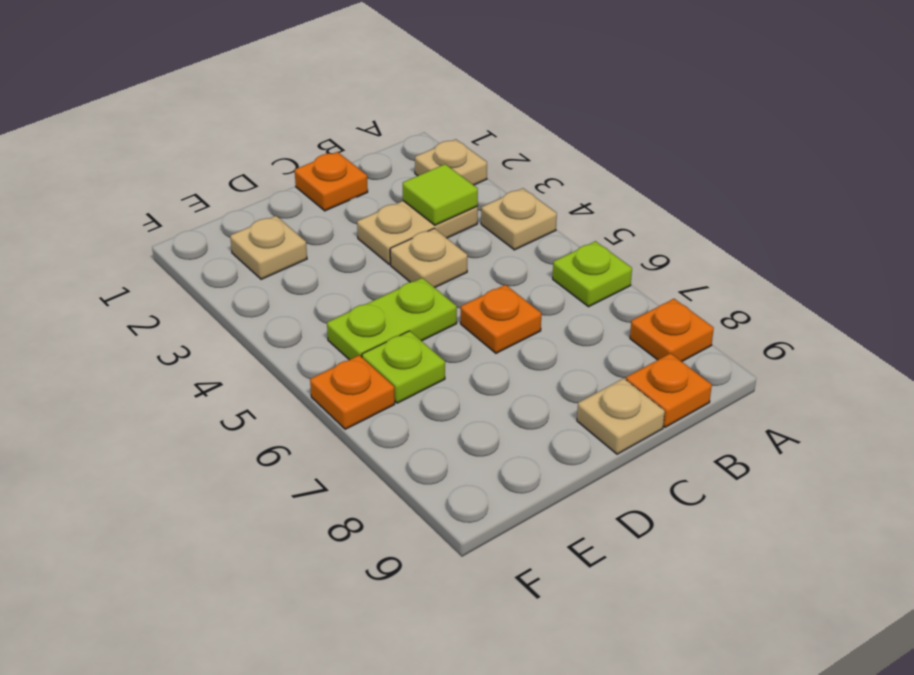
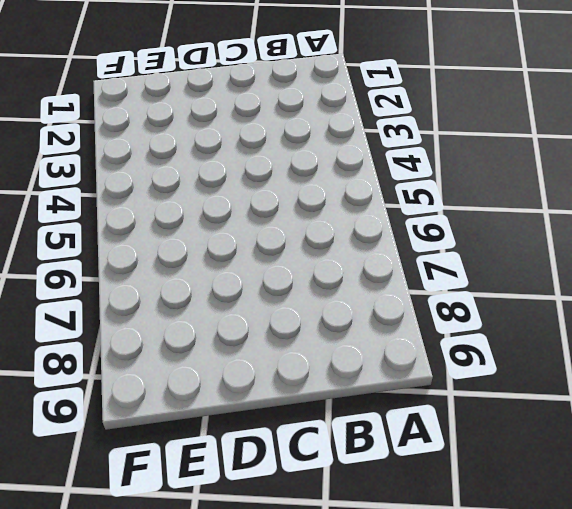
none -> tan 1x1 plate [415,139,487,185]
none -> tan 1x1 plate [481,188,557,250]
none -> lime 1x1 plate [553,241,632,307]

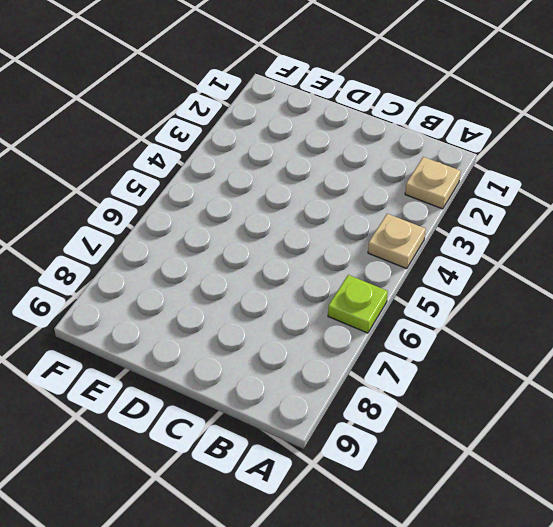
none -> orange 1x1 plate [630,299,714,362]
none -> tan 1x2 plate [357,201,478,265]
none -> orange 1x1 plate [626,353,712,427]

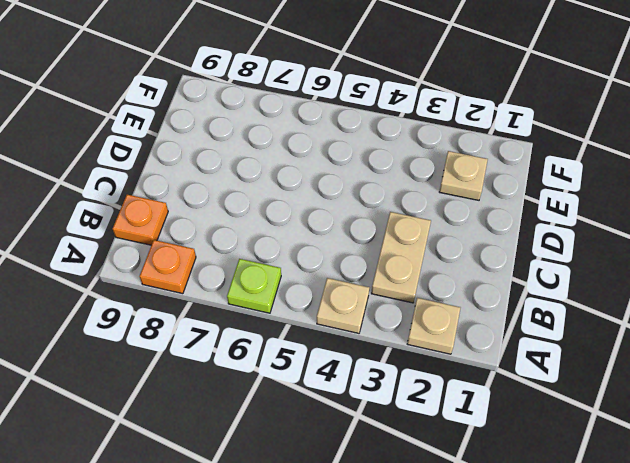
none -> orange 1x1 plate [295,152,368,211]
none -> tan 1x1 plate [390,228,467,288]
none -> orange 1x1 plate [461,285,541,353]

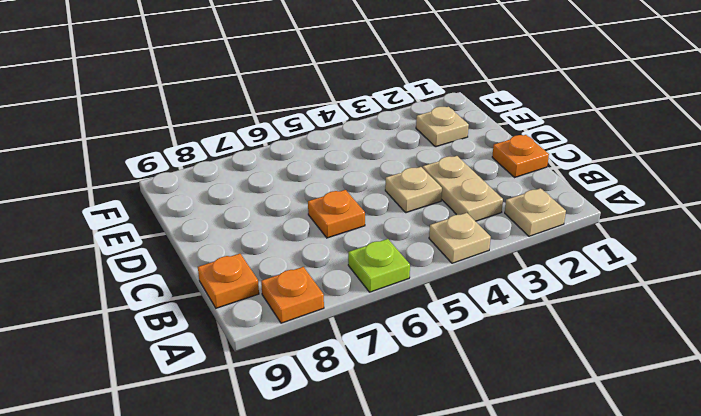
none -> tan 1x1 plate [577,378,665,454]
none -> lime 1x2 plate [327,278,457,360]
none -> lime 1x1 plate [362,331,445,403]

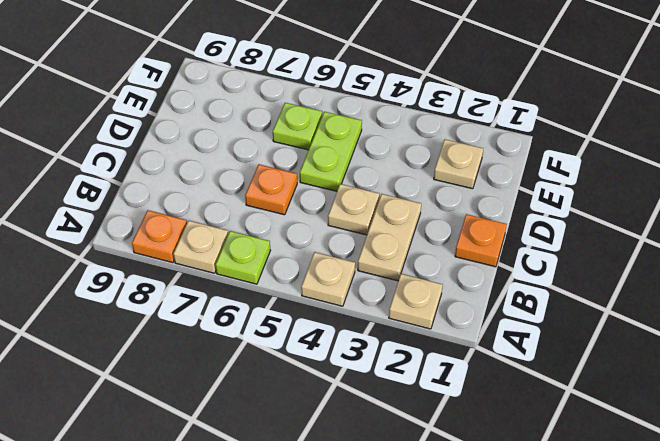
tan 1x1 plate [173,221,228,273] -> tan 1x1 plate moved to [577,378,665,454]
none -> orange 1x1 plate [626,353,712,427]
none -> orange 1x1 plate [310,355,395,429]
none -> lime 1x1 tile [403,164,478,225]

